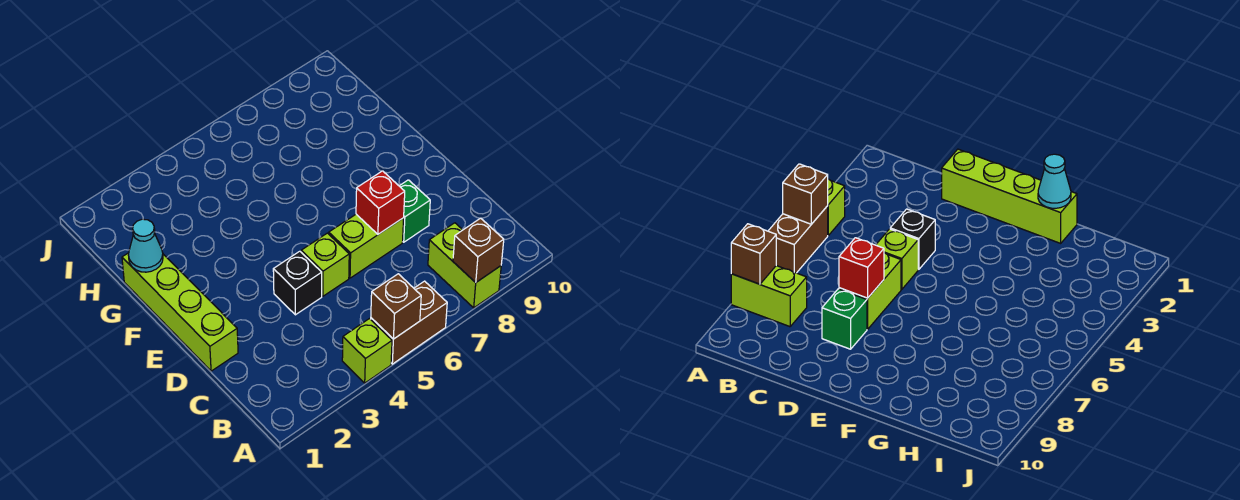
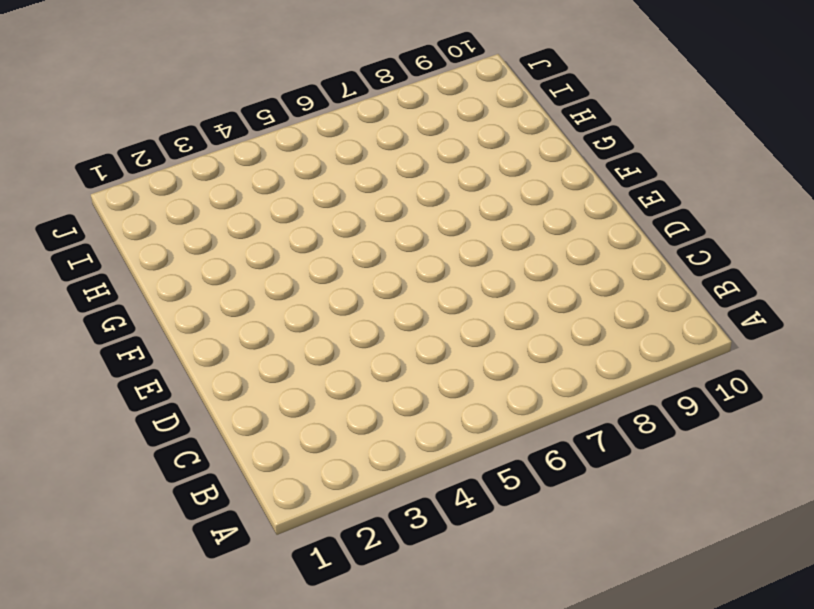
none -> lime 1x1 brick [342,319,392,383]
none -> brown 1x2 brick [371,281,447,364]
none -> lime 1x2 brick [428,223,501,308]

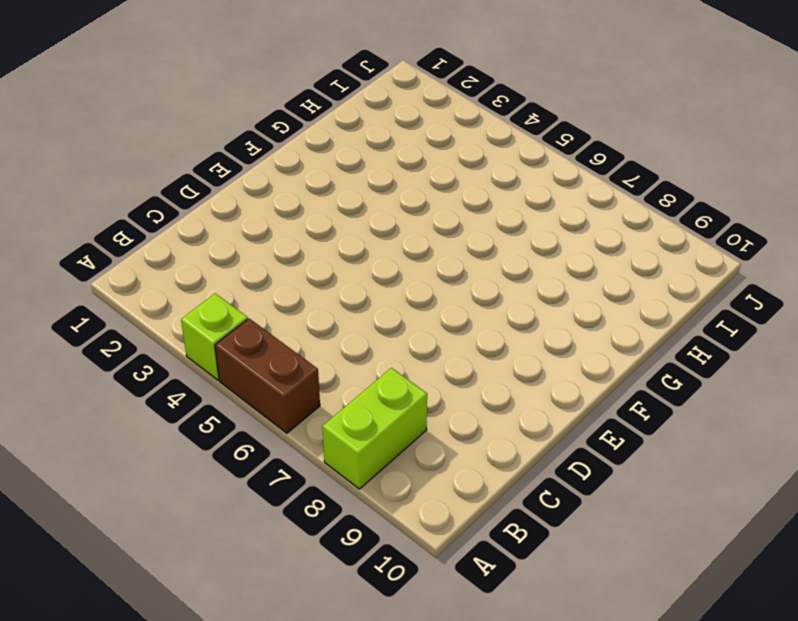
none -> lime 1x4 brick [122,253,238,371]
none -> black 1x1 brick [273,251,322,315]
none -> lime 1x1 brick [301,233,349,296]

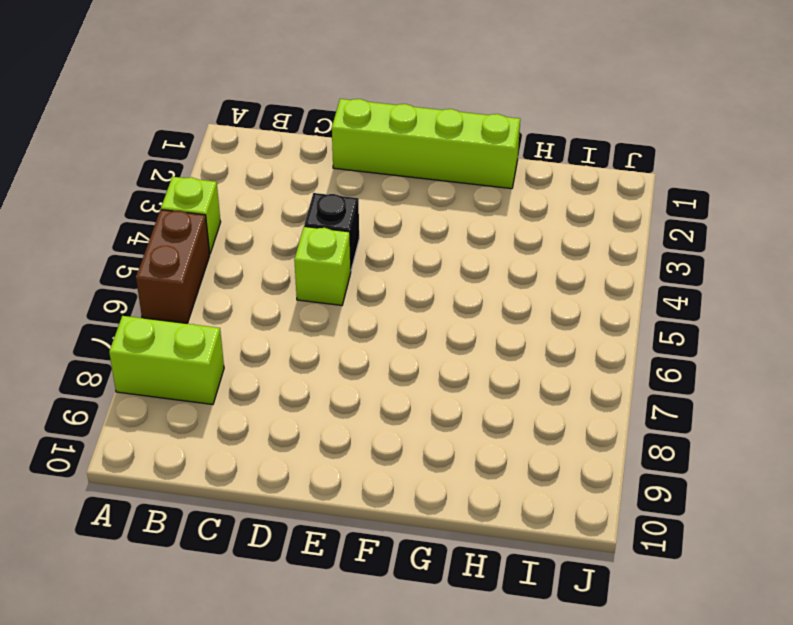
none -> lime 1x2 brick [329,214,404,278]
none -> green 1x1 brick [400,180,430,242]
none -> brown 1x1 brick [371,274,421,339]

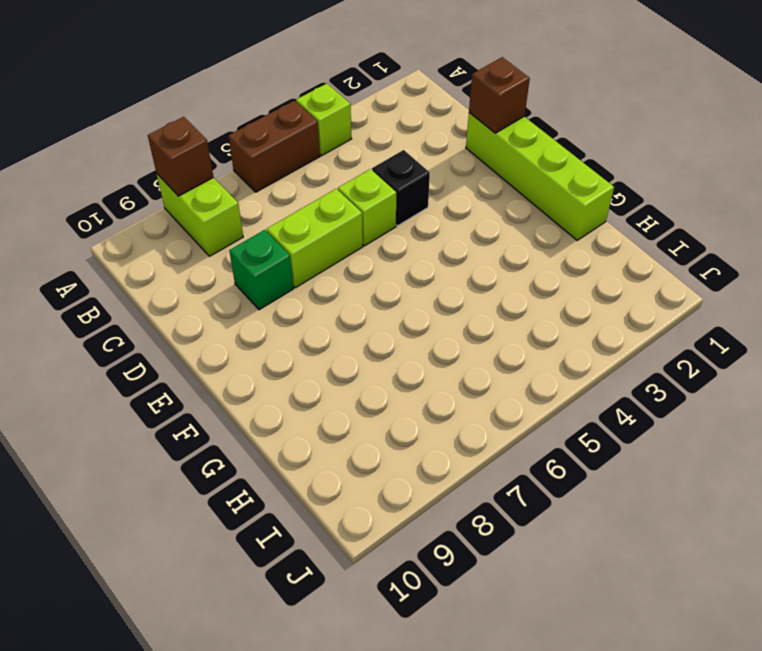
brown 1x1 brick [469,57,530,133] -> brown 1x1 brick moved to [371,274,421,339]
none -> red 1x1 brick [356,171,405,234]
none -> cyan 1x1 cone [128,219,163,272]

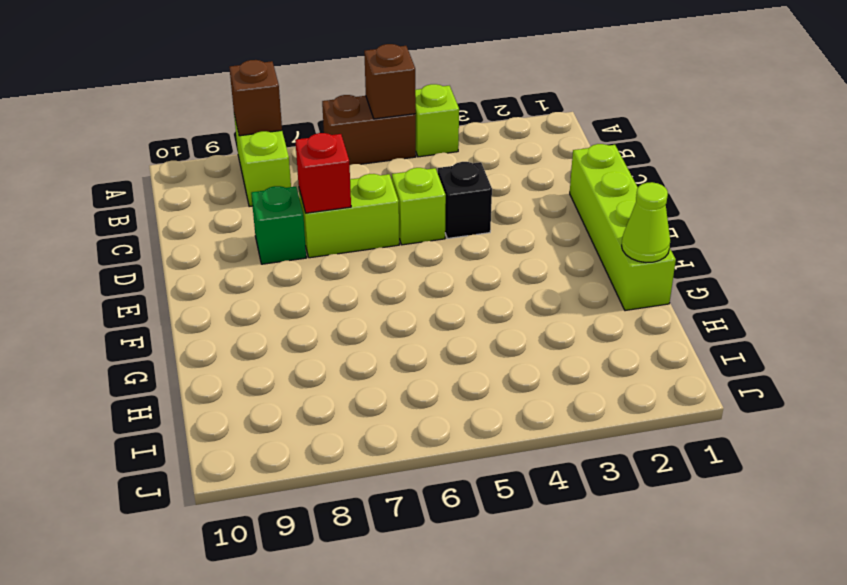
lime 1x1 cone [622,182,670,263] -> cyan 1x1 cone [128,219,163,272]

